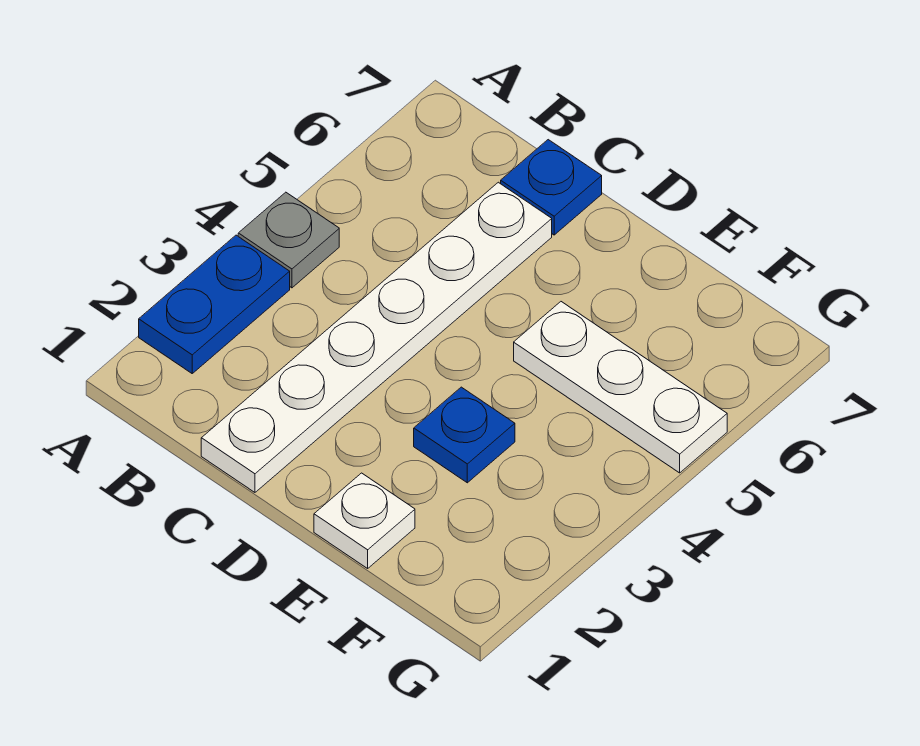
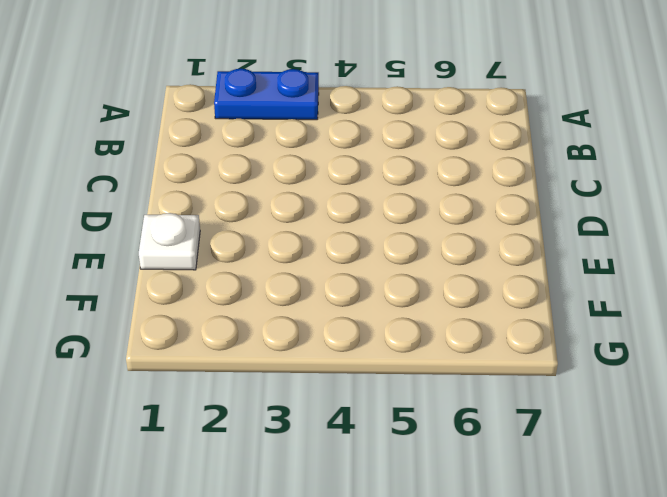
none -> grey 1x1 plate [238,192,339,288]
none -> white 1x6 plate [201,182,552,492]

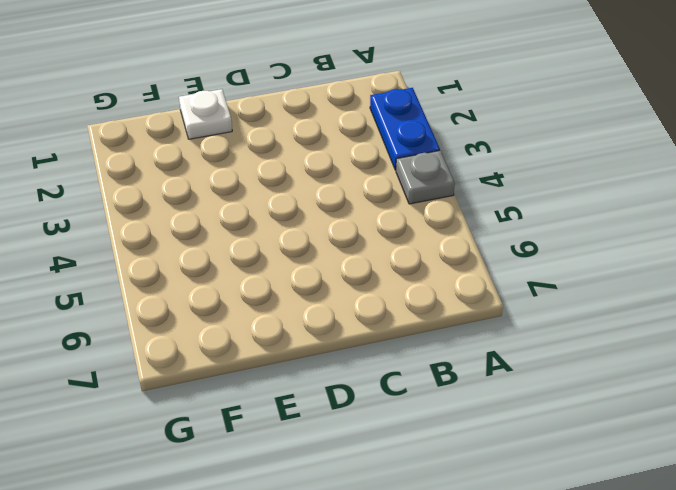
none -> white 1x6 plate [201,182,552,492]
none -> blue 1x1 plate [501,140,602,235]

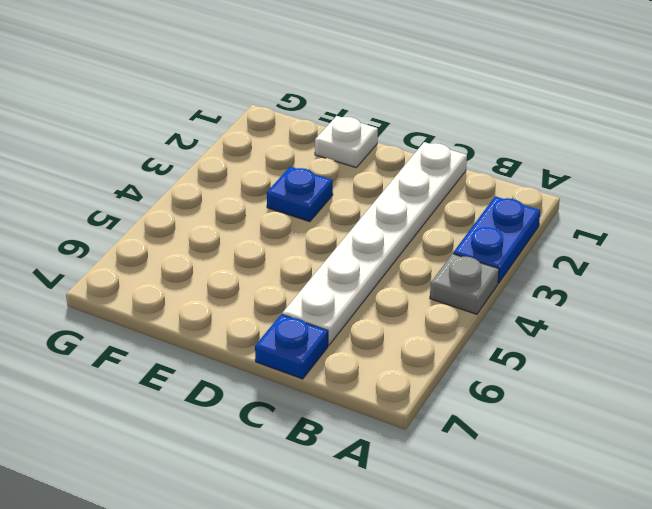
none -> white 1x3 plate [514,302,727,473]

